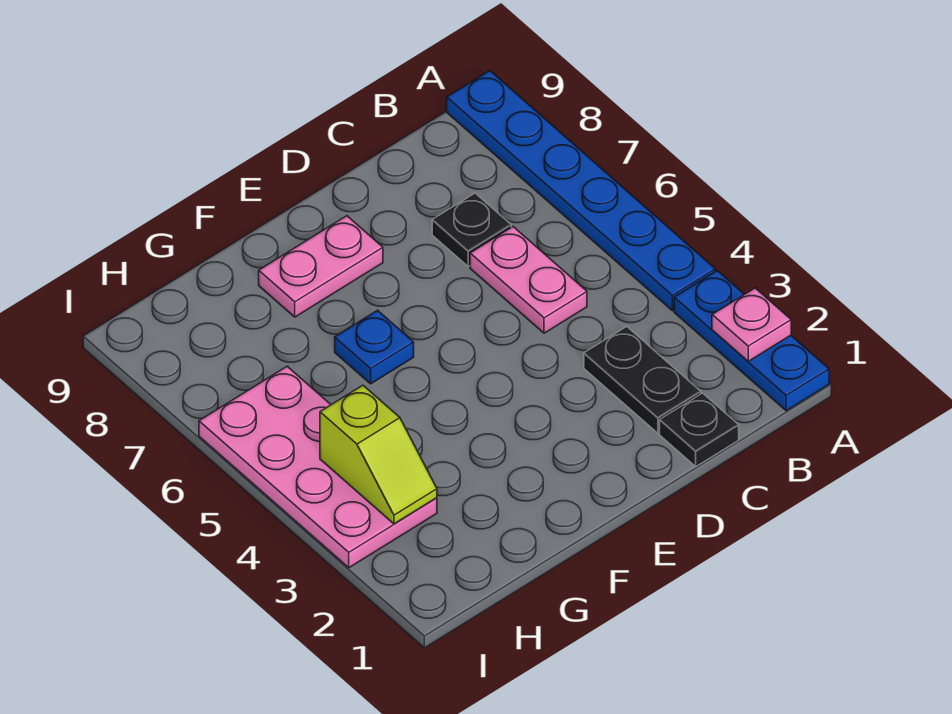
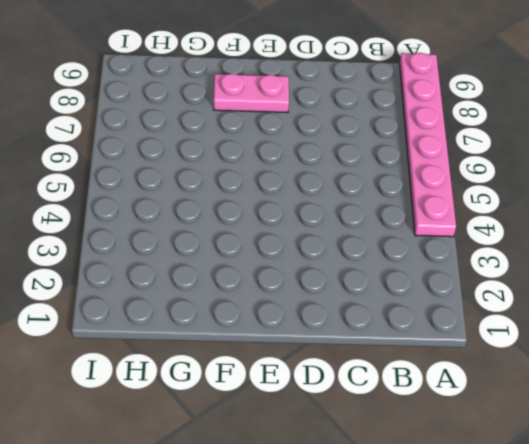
pink 1x6 plate [400,53,456,237] -> blue 1x6 plate [447,71,715,311]
none -> blue 1x3 plate [674,271,829,411]
none -> black 1x1 plate [660,393,739,466]

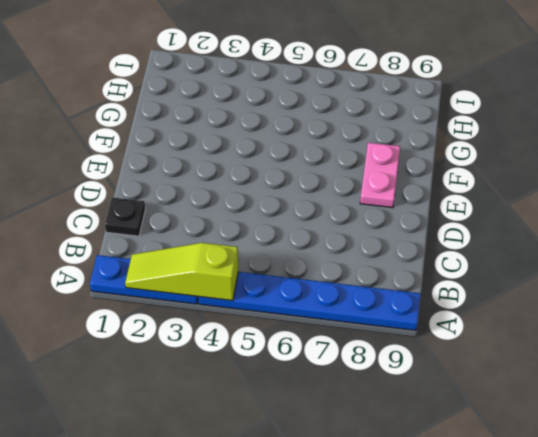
lime 1x3 slope [125,243,238,301] -> pink 1x1 plate [712,288,791,361]
none -> black 1x2 plate [584,327,701,433]
none -> pink 1x2 plate [470,227,587,333]

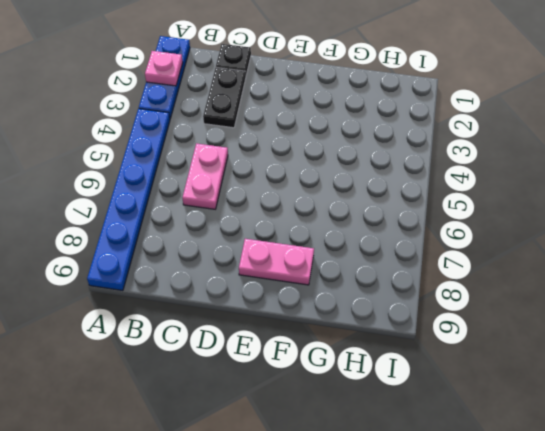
none -> black 1x1 plate [432,193,511,266]
none -> blue 1x1 plate [335,310,414,384]

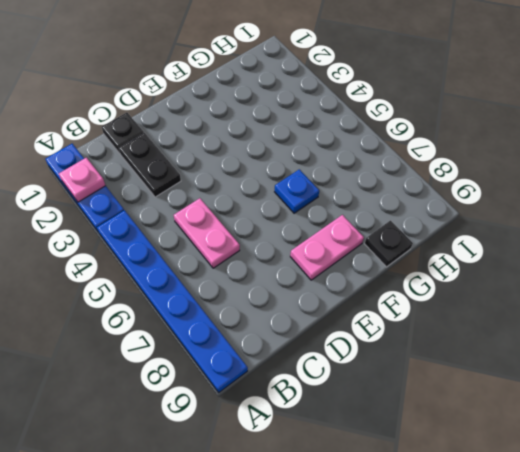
black 1x1 plate [365,221,413,267] -> black 1x1 plate moved to [432,193,511,266]
none -> pink 2x4 plate [199,366,437,568]
none -> lime 1x2 slope [320,385,437,524]

